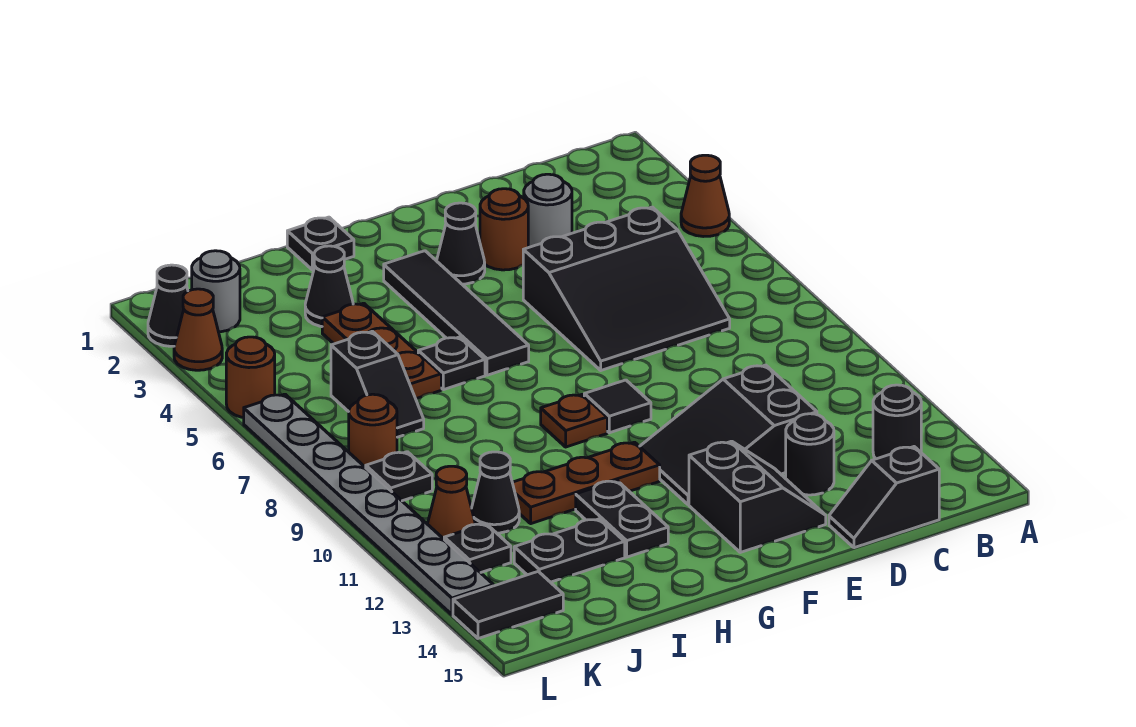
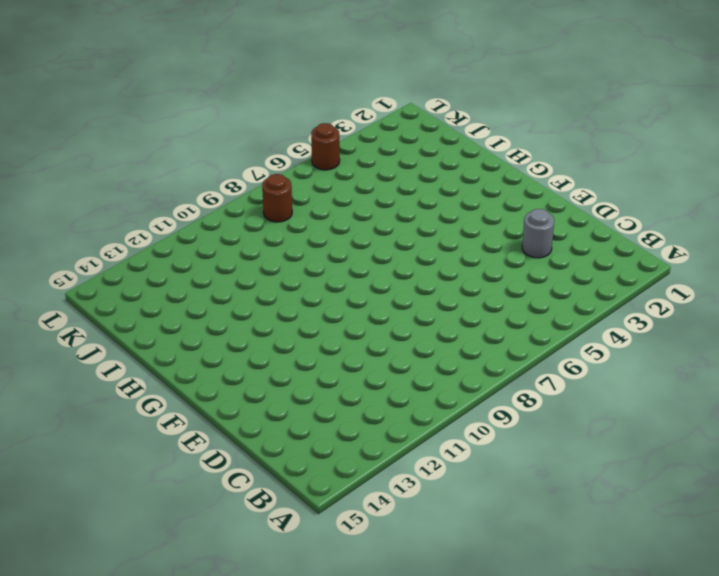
none -> brown 1x1 cone [681,155,729,237]
none -> black 1x1 round brick [873,385,921,459]
none -> black 3x3 slope [523,207,730,370]
none -> black 1x2 slope [829,447,939,548]

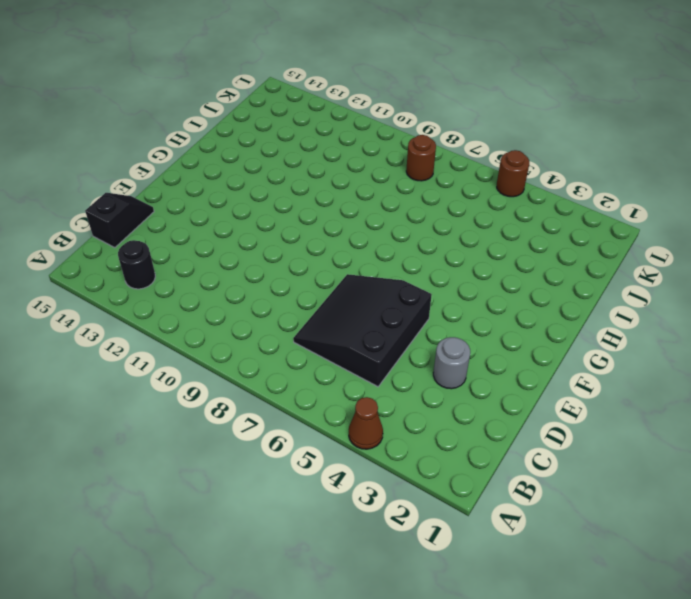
none -> black 2x3 slope [639,365,817,505]
none -> black 1x1 round brick [786,414,834,495]
none -> brown 1x1 round brick [480,189,528,270]
none -> black 2x2 slope [689,441,826,552]

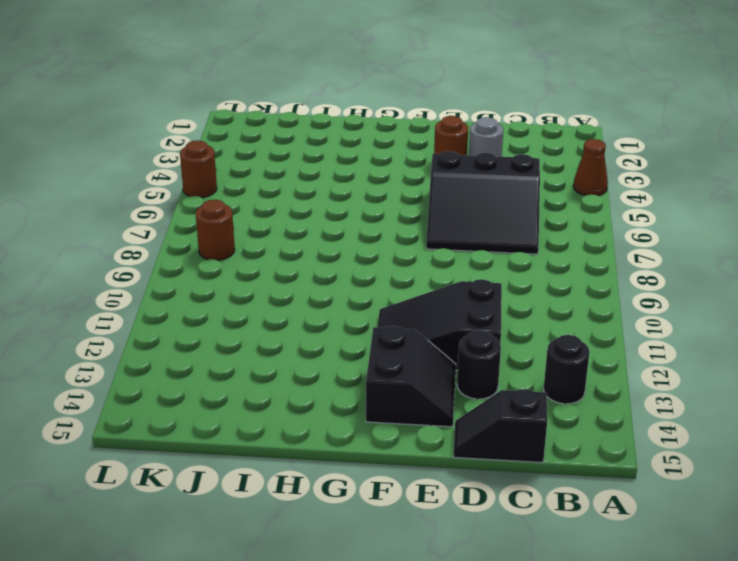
none -> black 1x1 cone [437,203,485,284]
none -> black 1x1 tile [584,380,651,433]
none -> black 1x4 tile [384,251,529,375]
none -> brown 1x1 plate [541,394,607,447]

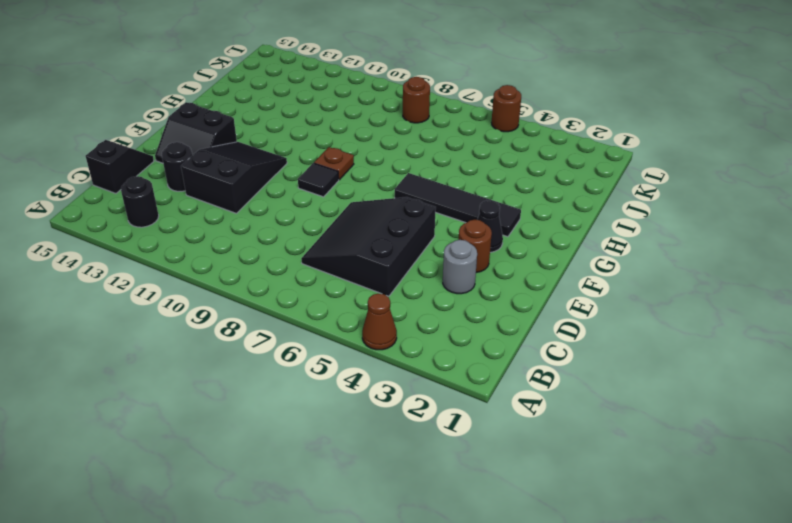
none -> brown 1x3 plate [512,442,660,524]
none -> black 1x1 plate [287,217,354,270]
none -> black 1x1 plate [418,337,485,390]
none -> black 1x2 plate [576,481,668,557]

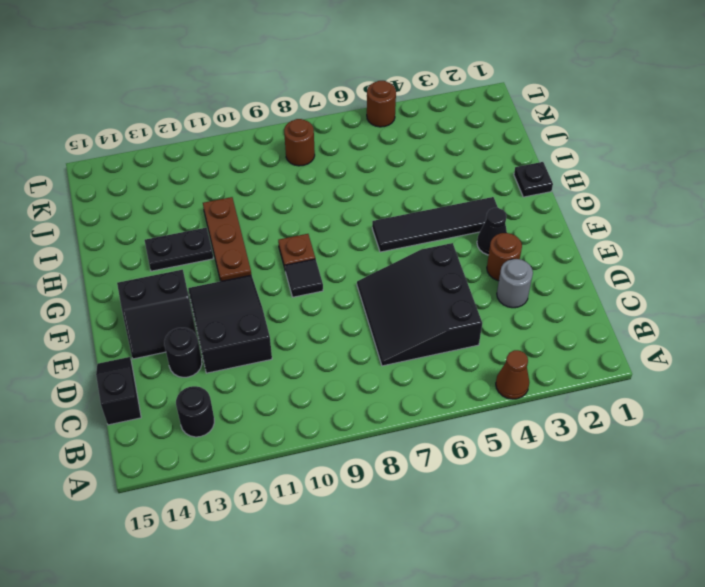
none -> black 1x1 plate [418,337,485,390]
none -> black 1x1 cone [305,246,353,327]
none -> brown 1x3 plate [322,303,441,399]
none -> black 1x2 plate [514,519,625,582]

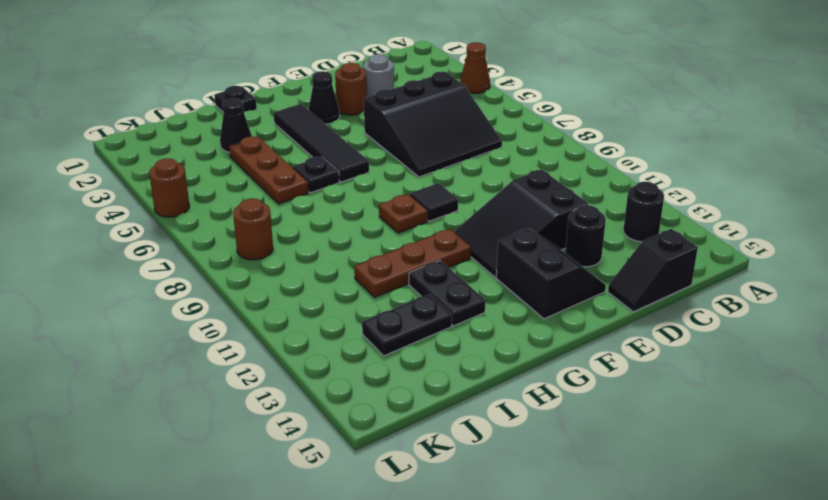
none -> black 1x2 slope [331,331,424,437]
none -> black 1x1 cone [472,452,519,533]
none -> grey 1x1 round brick [192,251,240,332]
none -> black 1x1 plate [366,452,432,501]

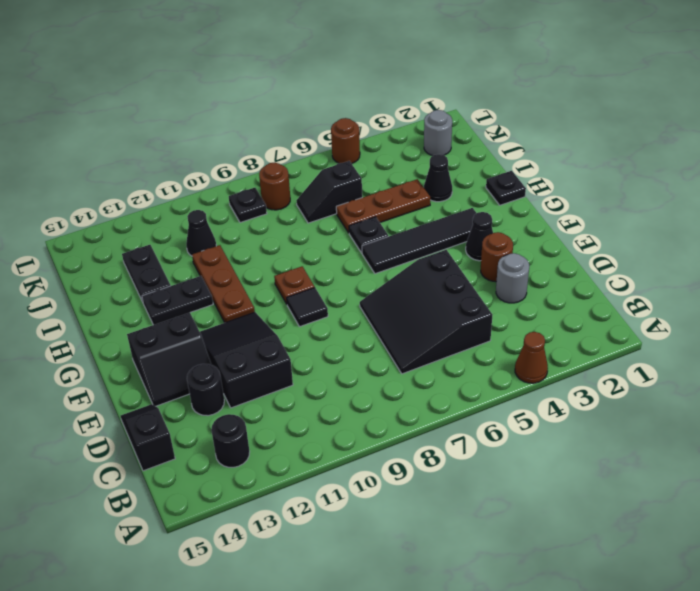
none -> brown 1x1 cone [428,466,475,539]
none -> black 1x1 plate [444,524,511,573]
none -> black 1x2 tile [453,571,563,638]
none -> black 1x1 cone [148,265,188,346]

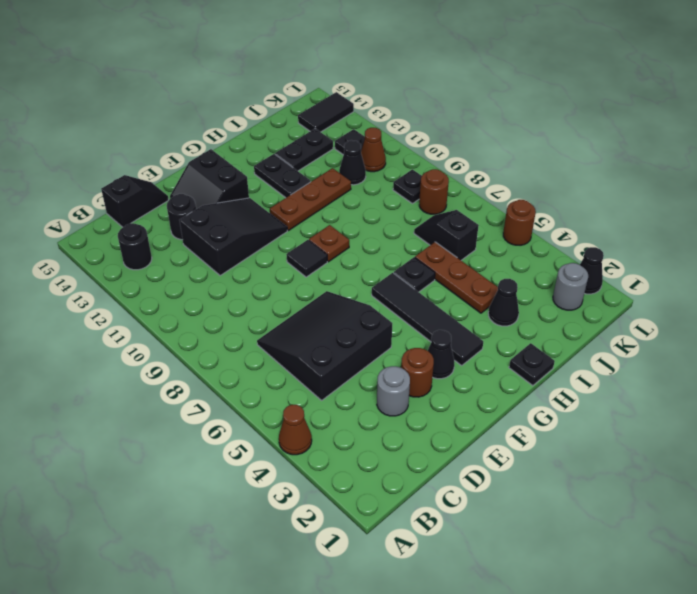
none -> brown 1x1 cone [174,289,222,370]
none -> grey 1x8 plate [244,394,493,614]

